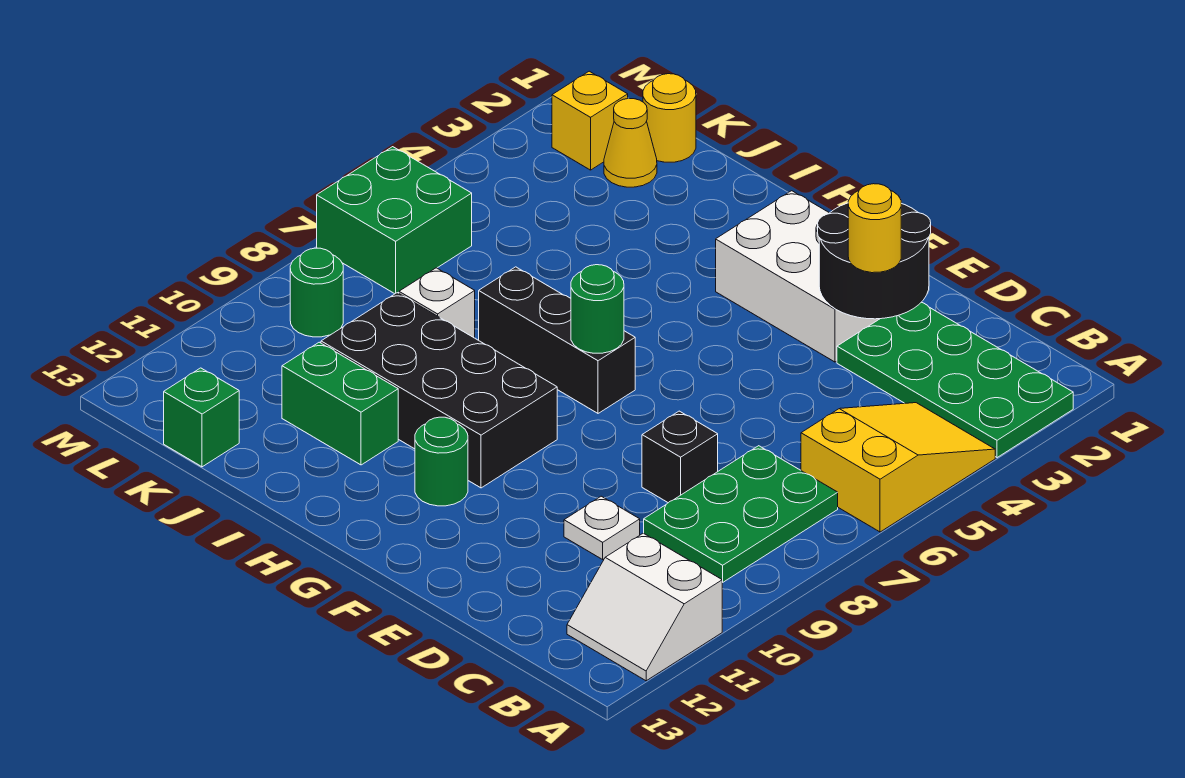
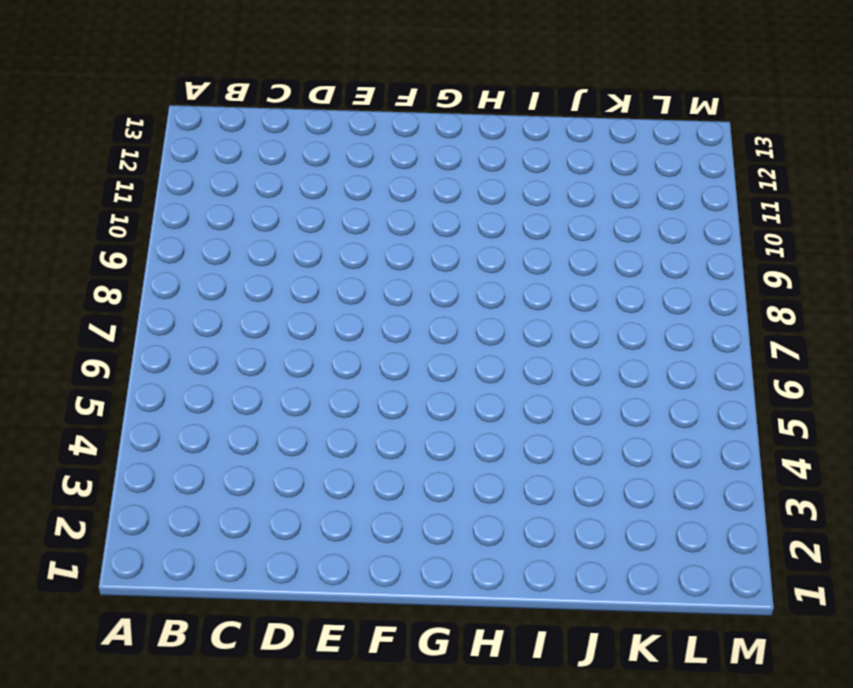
none -> green 2x4 plate [837,302,1073,458]
none -> yellow 2x3 slope [801,403,995,532]
none -> white 2x2 slope [567,533,723,681]

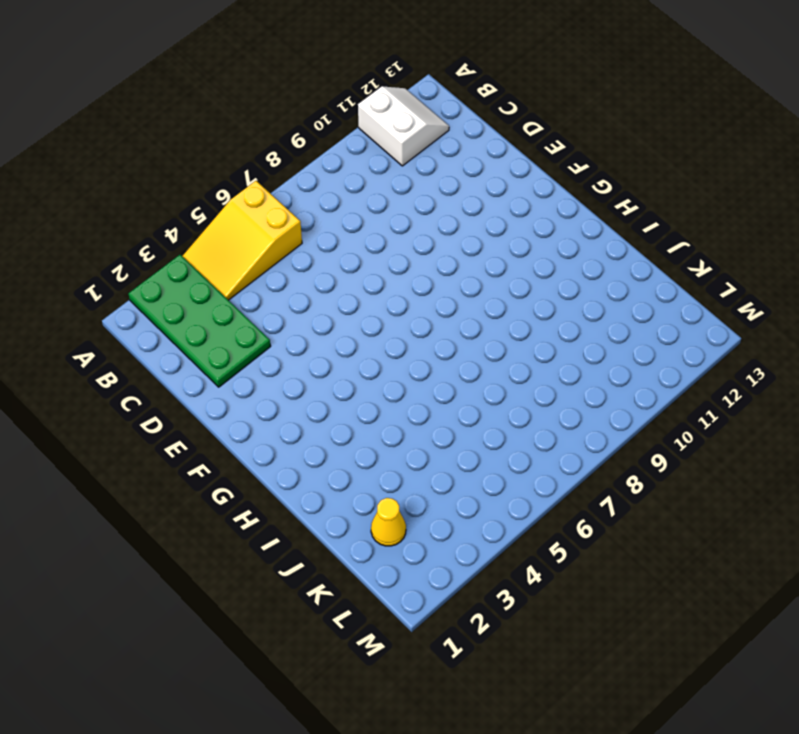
none -> green 2x3 plate [644,446,838,582]
none -> black 1x1 brick [642,411,718,503]
none -> white 1x1 plate [564,496,640,559]

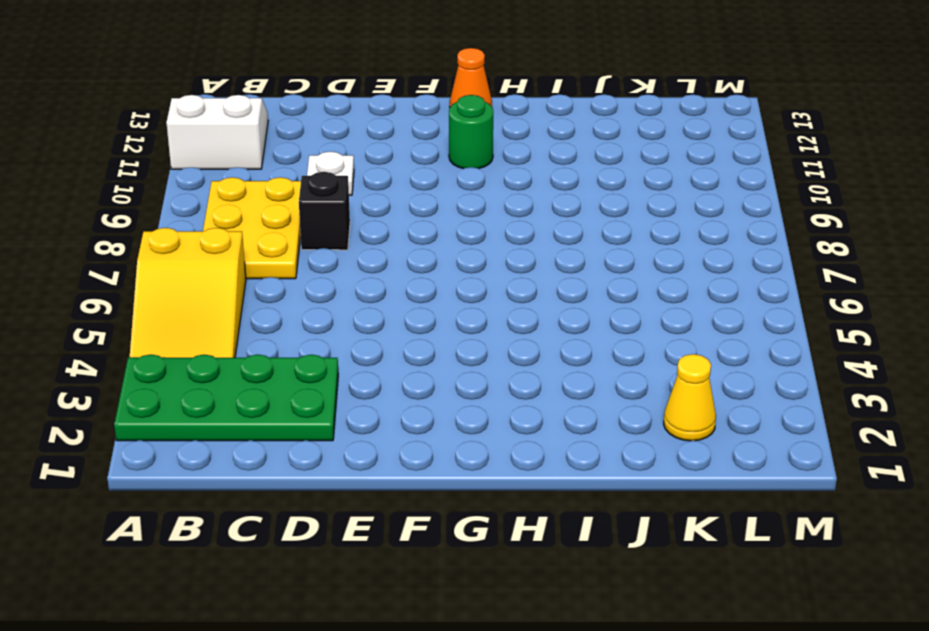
yellow 2x3 plate [203,177,301,279] -> green 2x3 plate [644,446,838,582]
orange 1x1 cone [450,48,492,107] -> none
none -> white 2x3 brick [716,191,879,362]
none -> black 1x3 brick [479,267,635,413]
none -> black 2x4 brick [321,293,557,488]

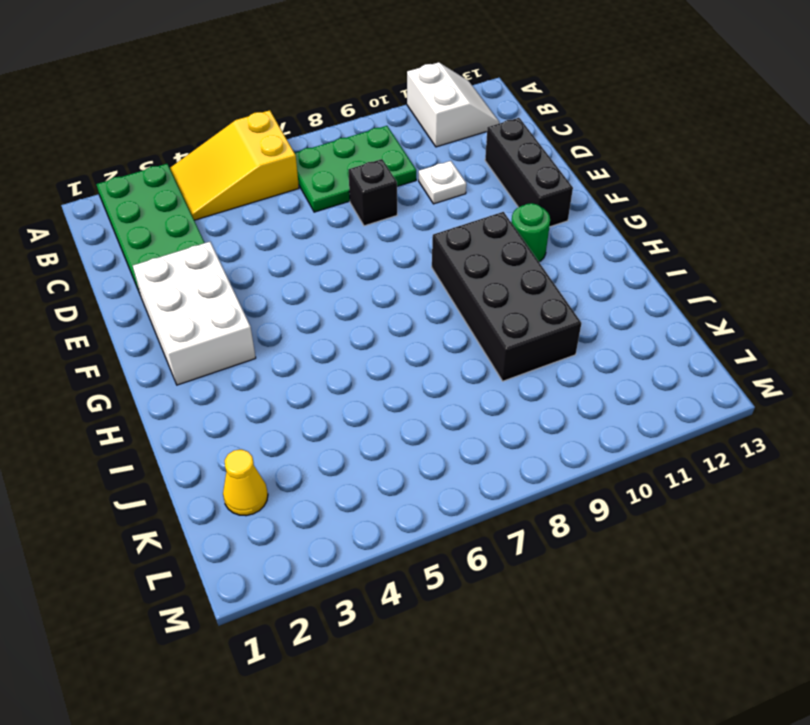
black 1x3 brick [485,118,573,227] -> black 1x3 brick moved to [479,267,635,413]
none -> green 1x2 brick [282,342,398,465]
none -> white 1x1 brick [399,268,475,338]
none -> yellow 1x1 round brick [643,74,696,162]

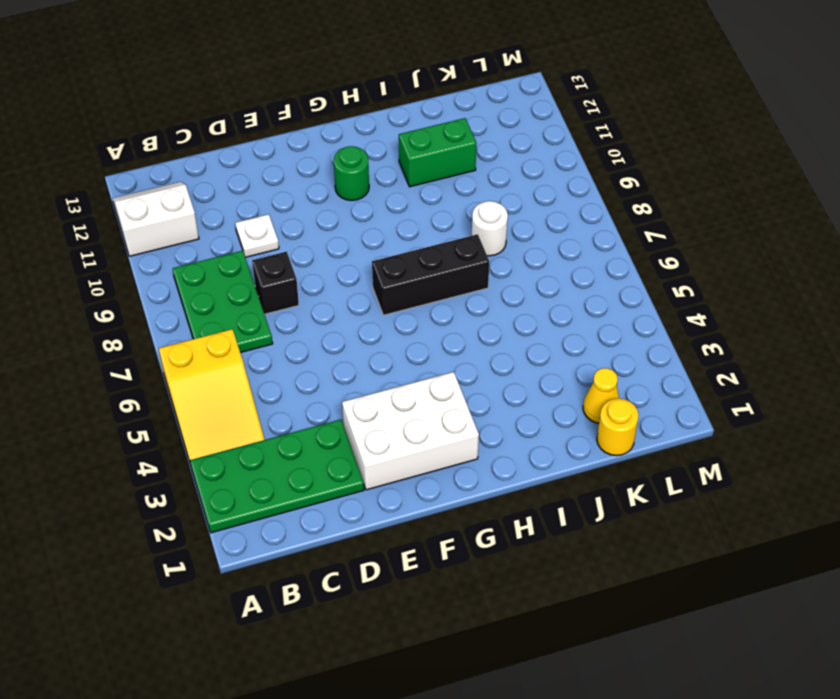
white 1x1 round brick [472,201,508,256] -> white 1x1 brick [399,268,475,338]
none -> black 2x4 brick [321,293,557,488]
none -> green 1x1 brick [164,368,239,467]
none -> yellow 1x1 brick [552,71,628,170]

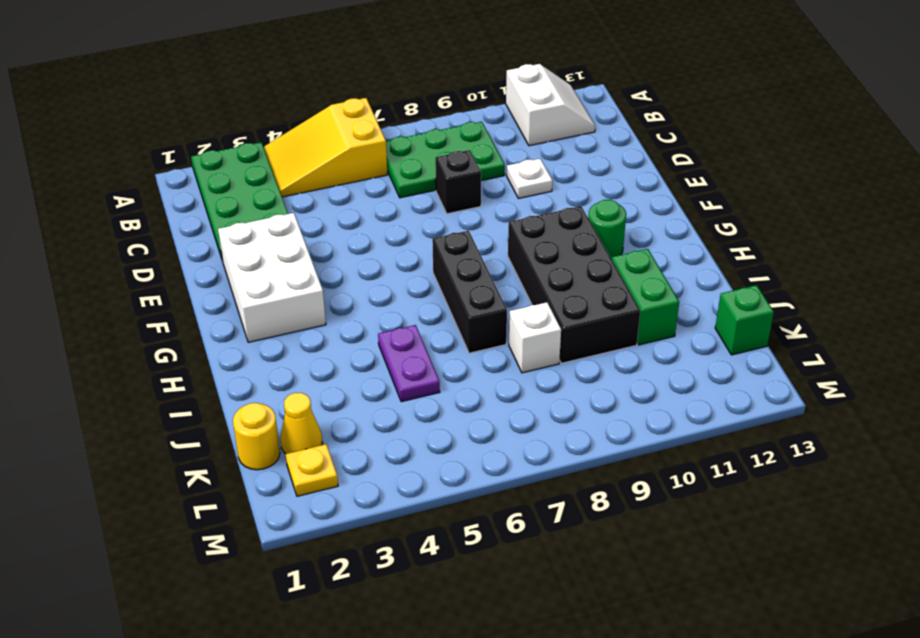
purple 1x2 plate [378,325,440,402] -> none
yellow 1x1 plate [286,444,338,496] -> yellow 1x1 brick [552,71,628,170]
none -> green 2x2 brick [317,147,472,294]
none -> green 1x1 round brick [290,248,343,337]
none -> black 2x2 round brick [818,203,931,319]

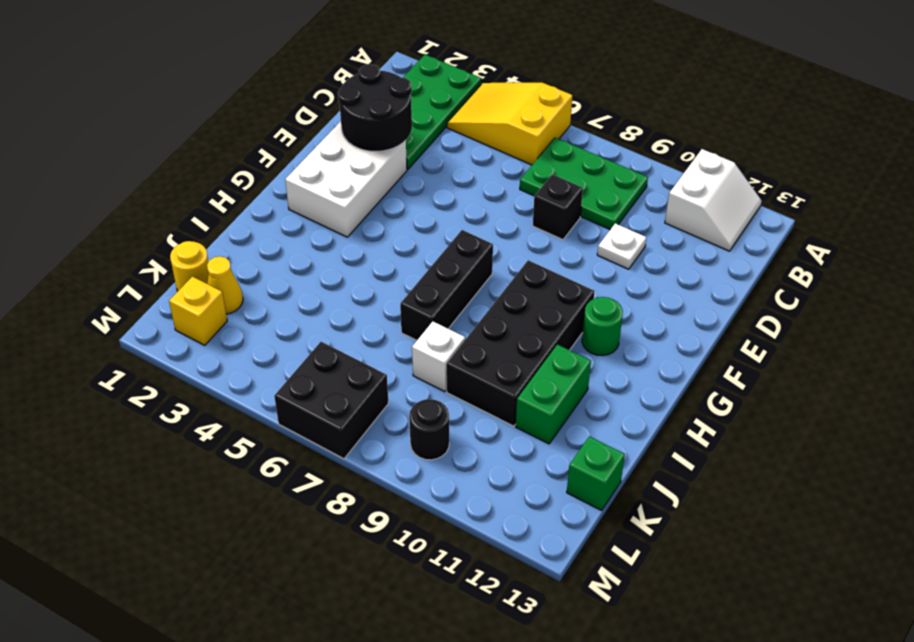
black 2x2 brick [274,342,389,459] -> green 2x2 brick [317,147,472,294]
black 1x1 round brick [409,399,449,460] -> green 1x1 round brick [290,248,343,337]
none -> green 1x1 round brick [571,265,624,353]
none -> yellow 1x1 round brick [848,184,901,273]

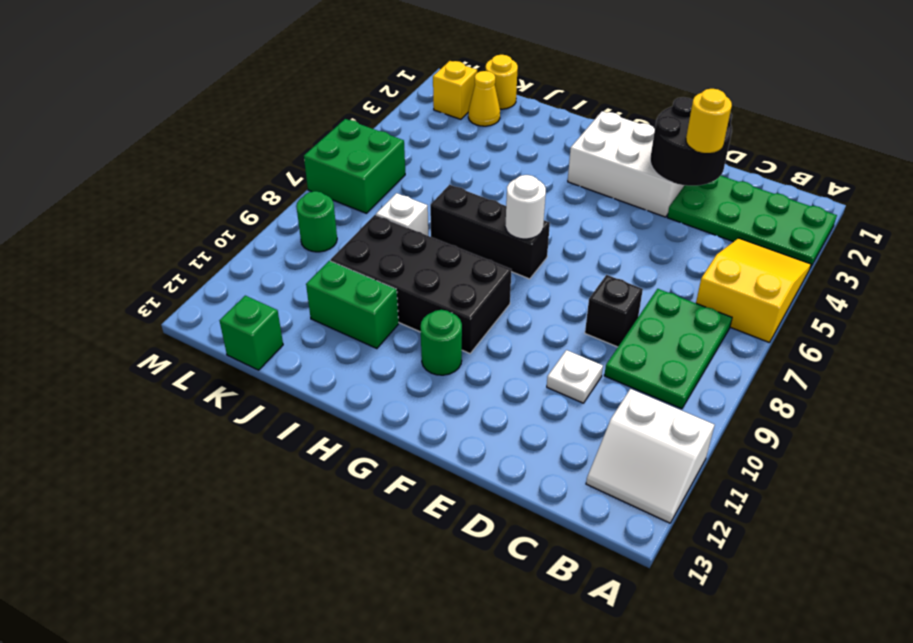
white 1x1 round brick [505,175,546,239] -> green 1x1 round brick [571,265,624,353]

